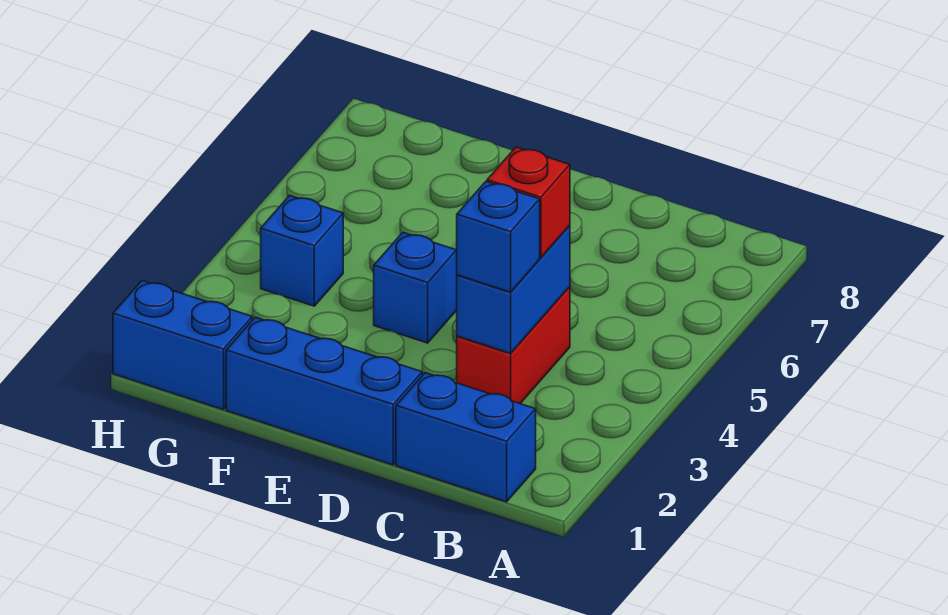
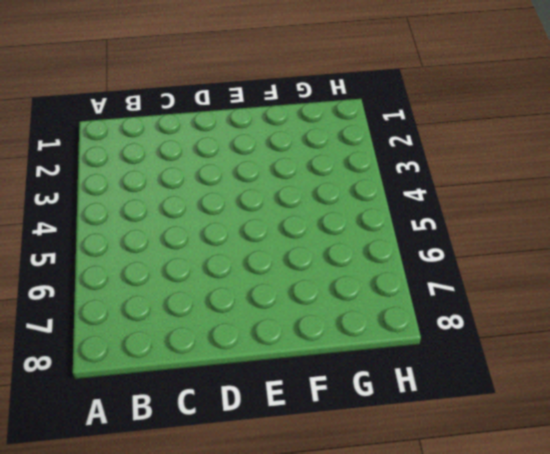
none -> blue 1x2 brick [396,373,536,502]
none -> red 1x2 brick [457,287,570,403]

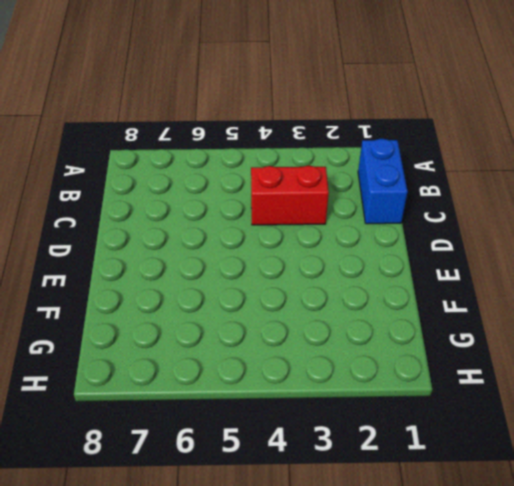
none -> blue 1x3 brick [226,317,422,465]
none -> blue 1x1 brick [374,233,457,343]

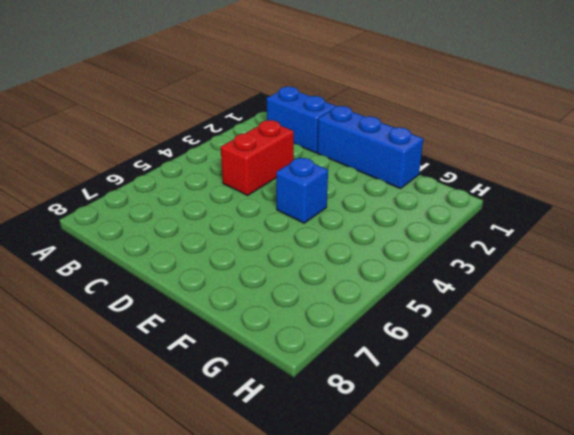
none -> blue 1x2 brick [113,281,252,410]
none -> blue 1x1 brick [261,196,343,306]

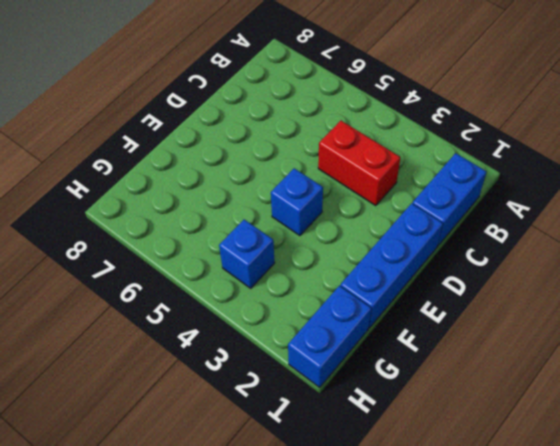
none -> blue 1x2 brick [457,225,570,353]
none -> blue 1x1 brick [457,182,540,292]

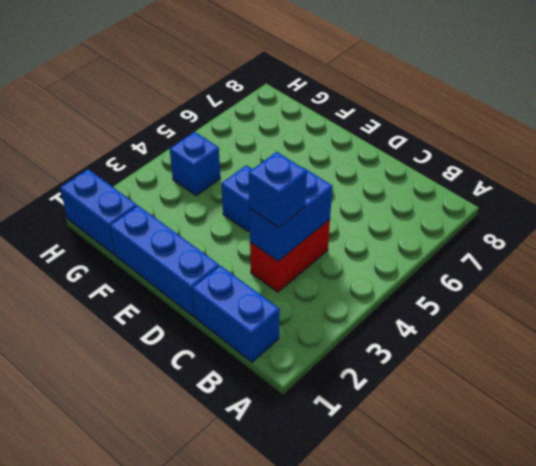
none -> red 1x1 brick [487,147,570,258]

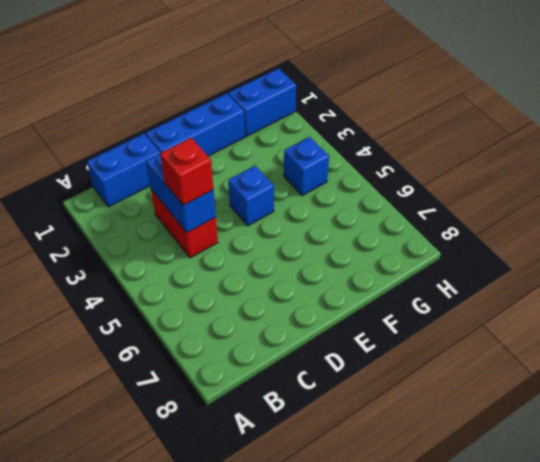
none -> blue 1x1 brick [457,182,540,292]

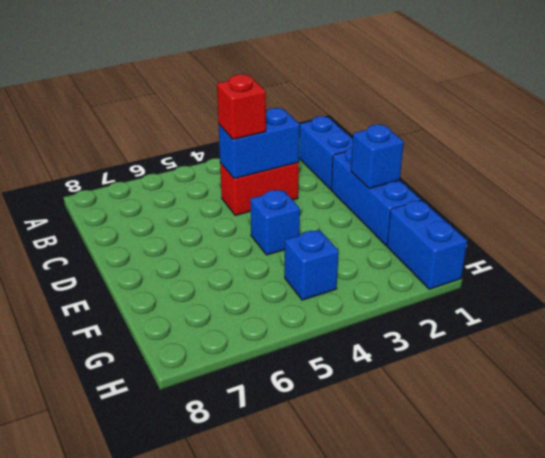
blue 1x1 brick [351,124,404,189] -> blue 1x1 brick moved to [457,182,540,292]

